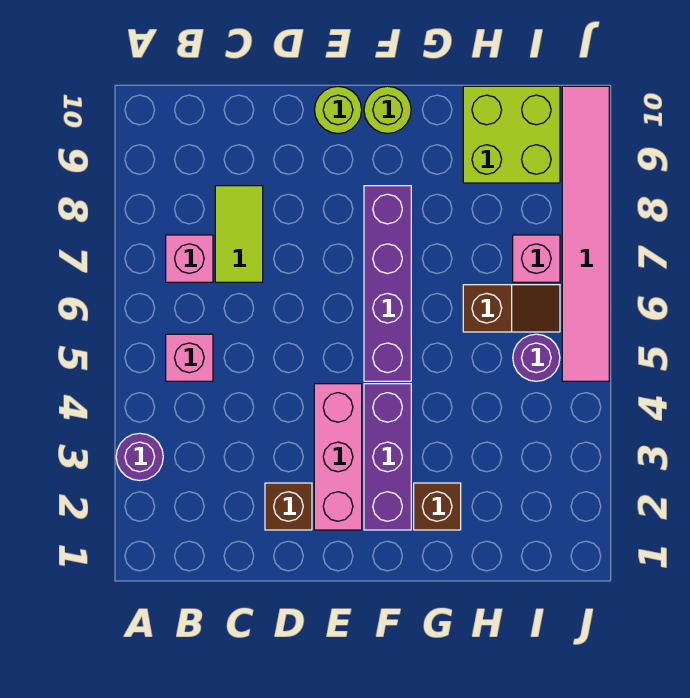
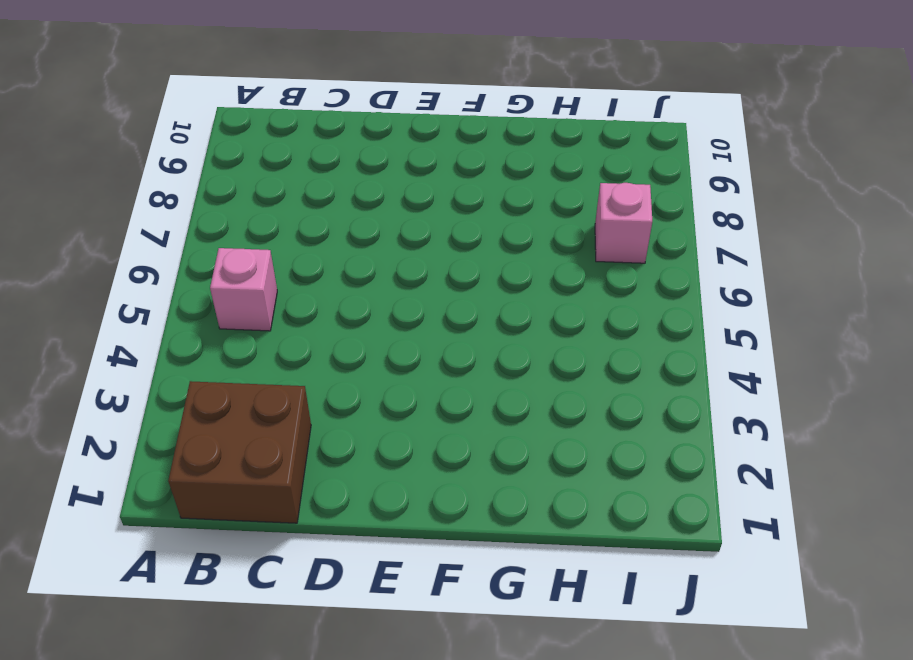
brown 2x2 brick [168,381,311,523] -> none
none -> purple 1x1 round brick [116,433,163,481]
none -> pink 1x1 brick [166,235,213,282]
none -> lime 1x2 tile [215,186,263,282]

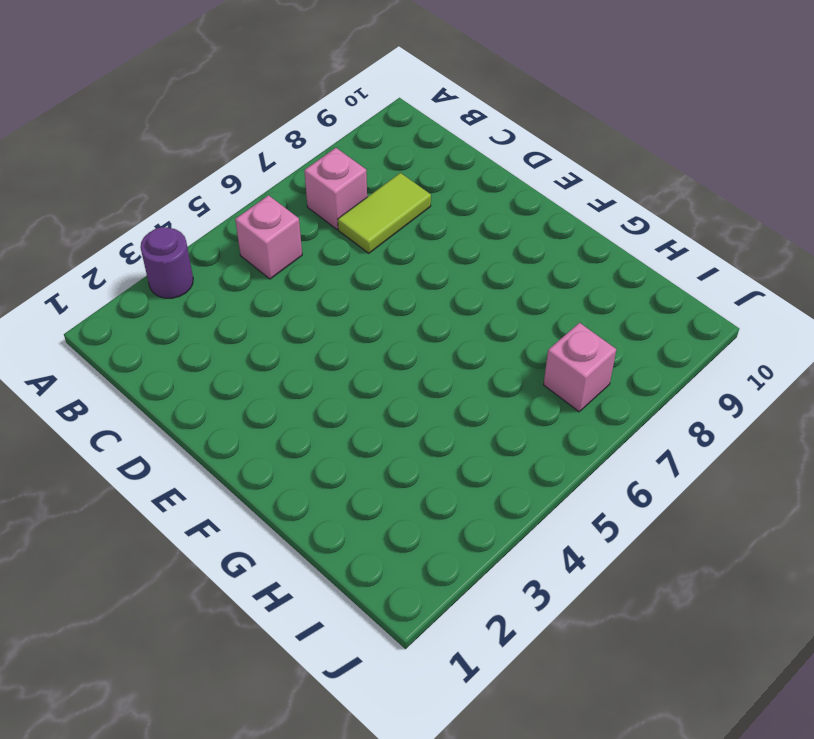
none -> brown 1x1 brick [265,483,312,530]
none -> pink 1x3 brick [314,384,362,530]
none -> lime 1x1 round brick [315,86,362,134]

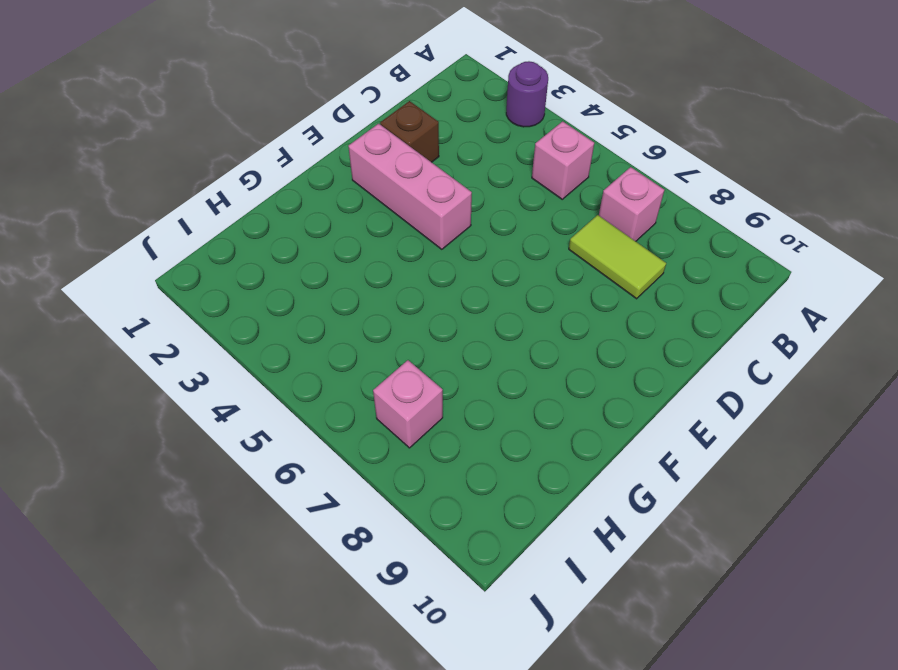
none -> lime 1x1 round brick [315,86,362,134]
none -> purple 1x3 brick [364,384,411,530]
none -> purple 1x4 brick [364,186,411,381]

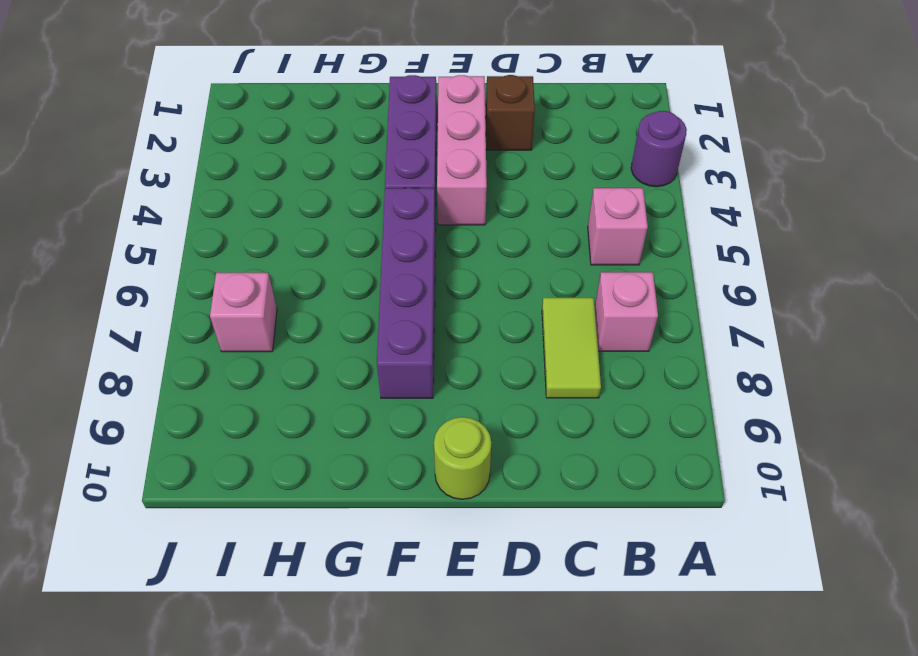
none -> lime 1x1 round brick [364,86,411,134]
none -> brown 1x1 brick [414,483,461,530]
none -> brown 1x2 slope [463,285,560,332]

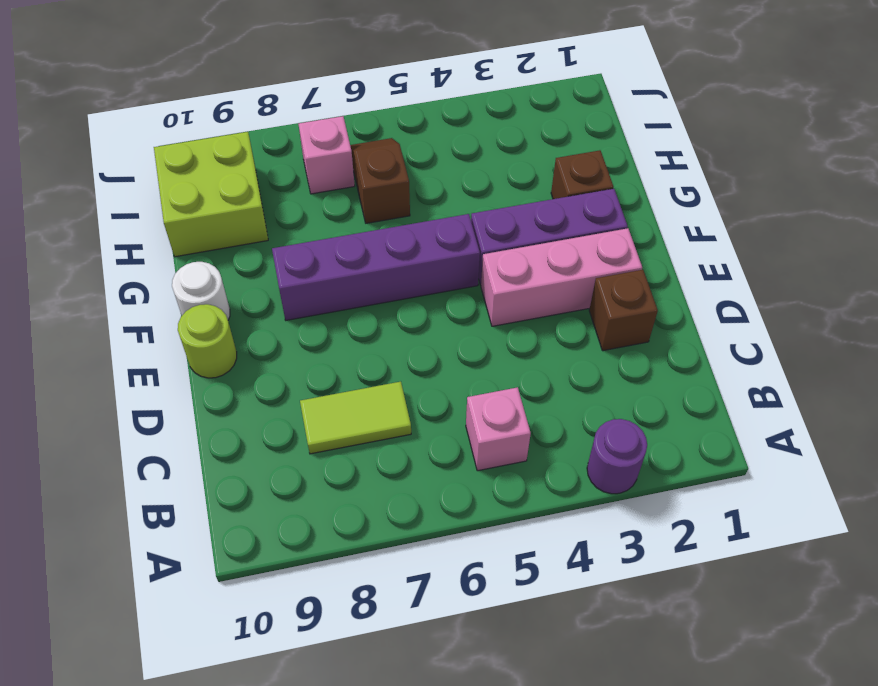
white 1x1 round brick [172,262,230,320] -> lime 1x1 round brick [364,86,411,134]
none -> pink 1x1 brick [166,235,213,282]
none -> purple 1x1 round brick [513,334,560,381]
none -> pink 1x6 tile [562,86,609,381]

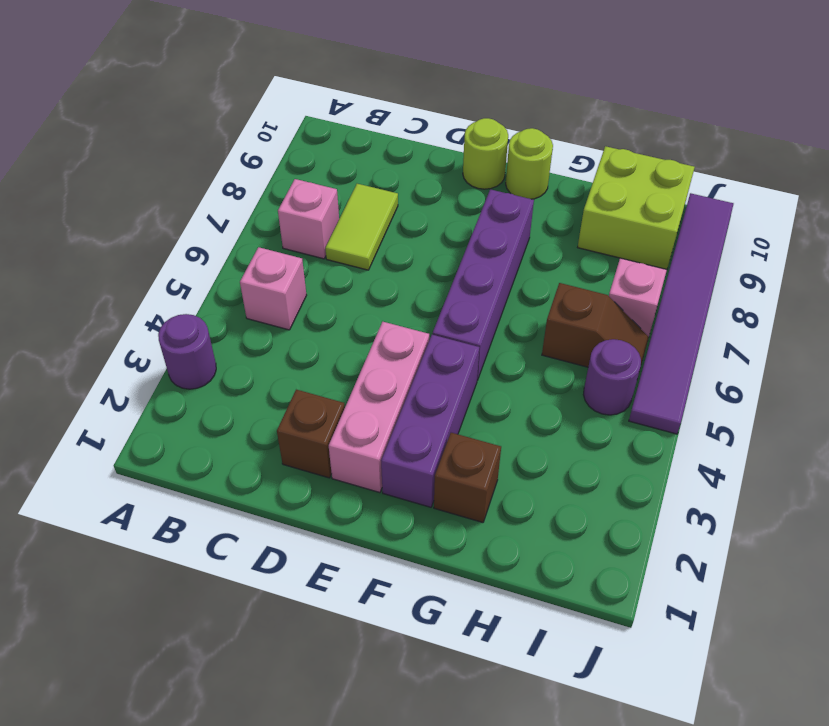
purple 1x6 tile [629,193,733,434] -> pink 1x6 tile [562,86,609,381]

